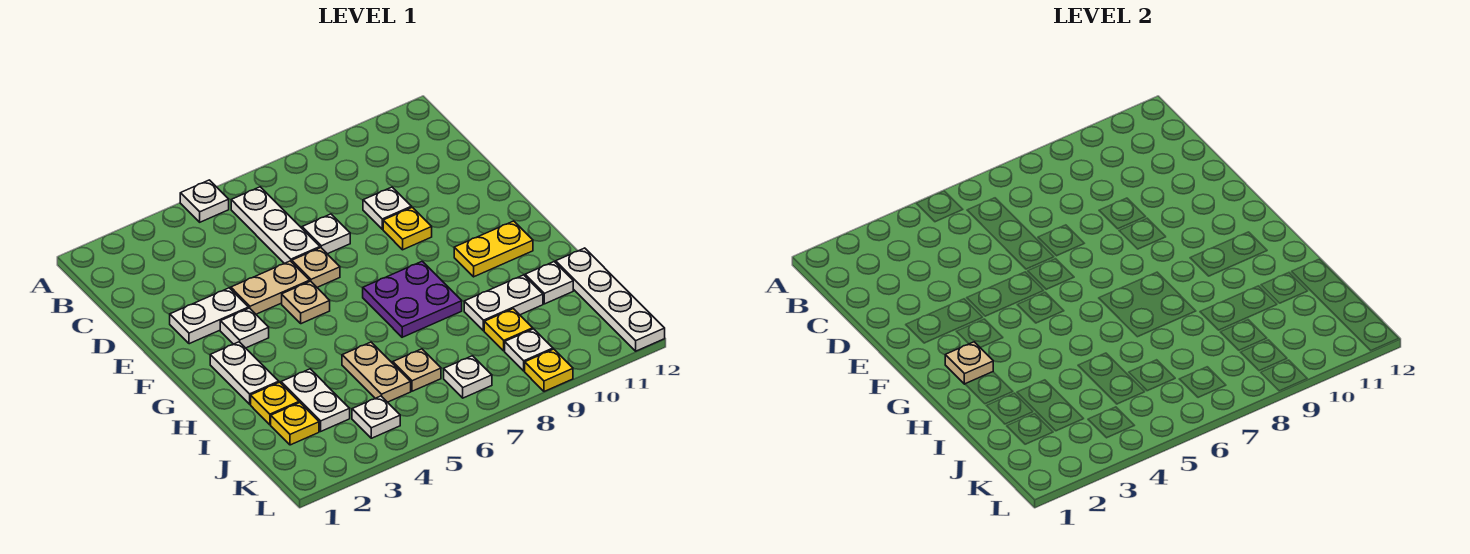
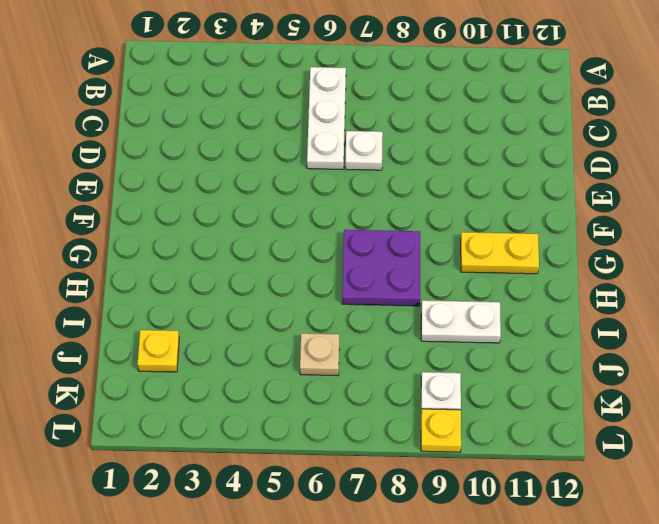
none -> white 1x1 plate [180,180,229,222]
none -> white 1x1 plate [363,187,411,229]
none -> white 1x2 plate [170,288,249,344]

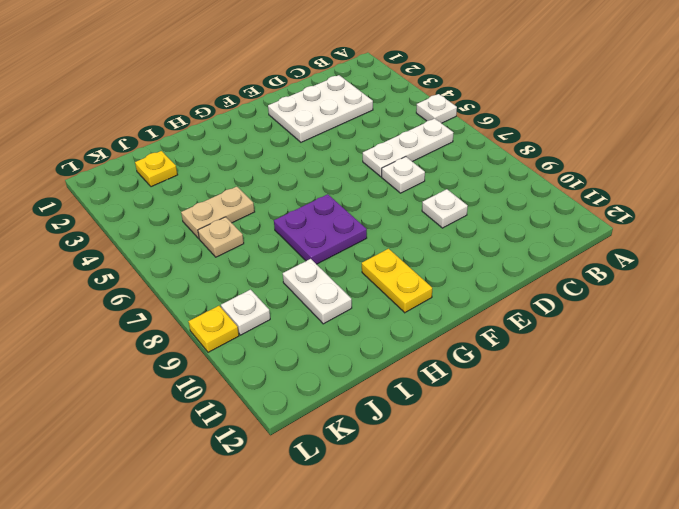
white 2x3 plate [268,75,373,142] -> white 1x2 plate [170,288,249,344]
none -> tan 1x2 plate [231,261,310,314]
none -> tan 1x1 plate [292,248,340,287]
none -> yellow 1x1 plate [383,207,432,250]

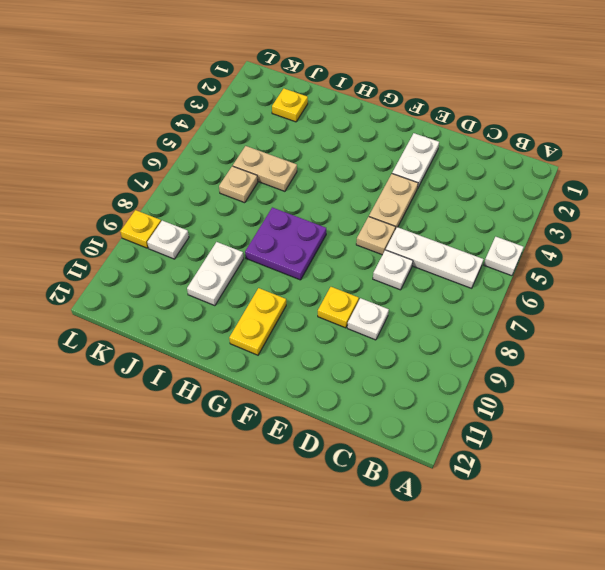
none -> white 1x1 plate [220,308,269,348]
none -> tan 1x1 plate [282,281,330,324]
none -> white 1x2 plate [210,342,279,404]

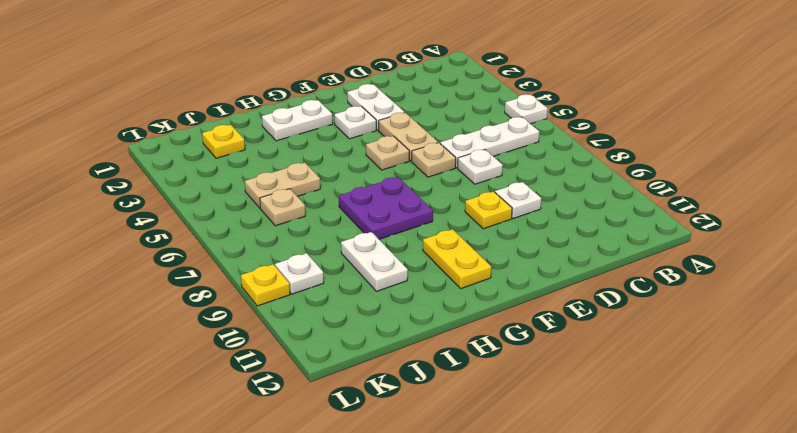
none -> yellow 1x1 plate [251,382,299,425]
none -> white 1x2 plate [281,369,350,431]
none -> white 1x1 plate [525,262,573,304]

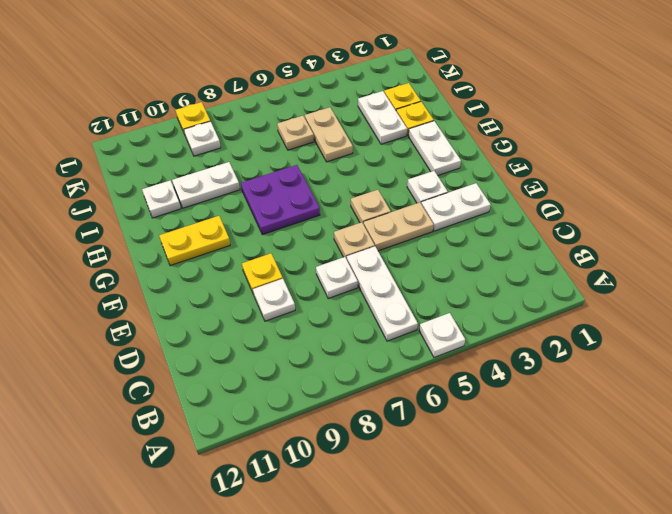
none -> white 1x4 plate [556,248,665,351]
none -> yellow 1x1 plate [484,309,533,351]
none -> white 1x1 plate [352,396,400,438]

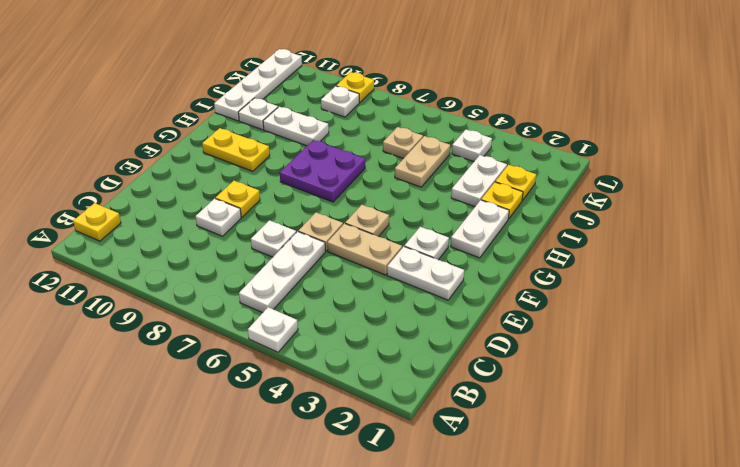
yellow 1x1 plate [73,203,121,241] -> yellow 1x1 plate moved to [484,309,533,351]
none -> white 1x1 plate [444,356,492,398]
none -> tan 1x1 plate [945,342,993,384]

